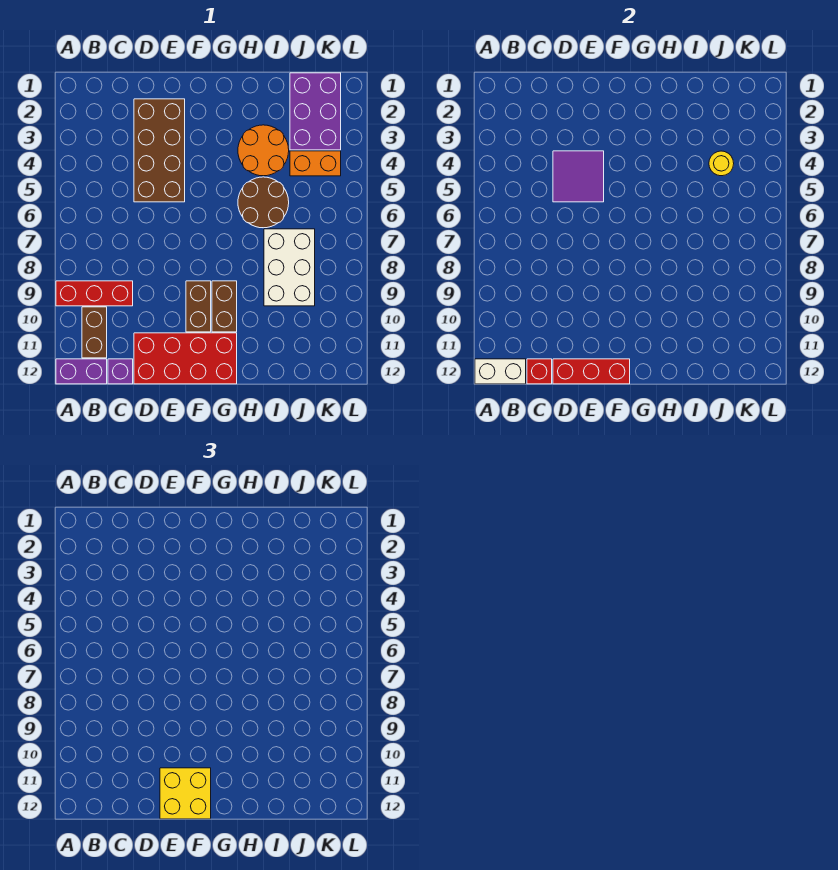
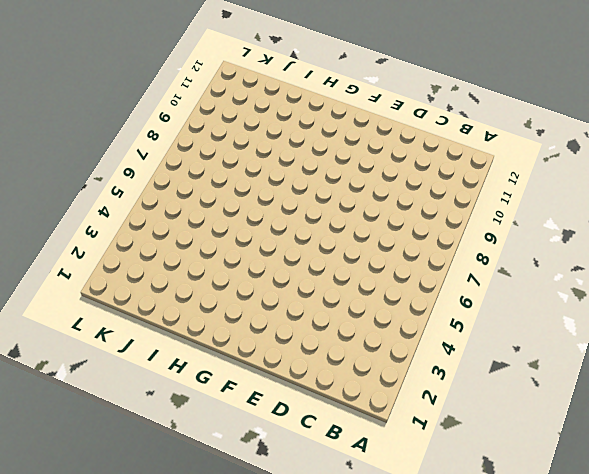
none -> red 1x3 brick [56,281,133,306]
none -> purple 1x2 brick [56,359,107,384]
none -> brown 1x2 brick [82,307,107,358]

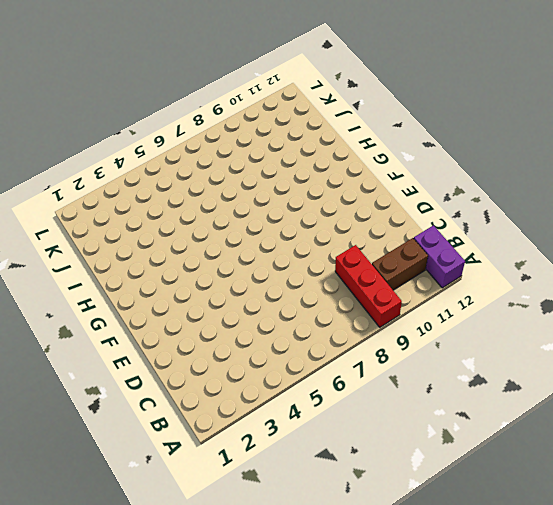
none -> purple 1x1 brick [108,359,133,384]
none -> brown 2x4 brick [134,99,185,202]
none -> red 2x4 brick [134,333,237,384]

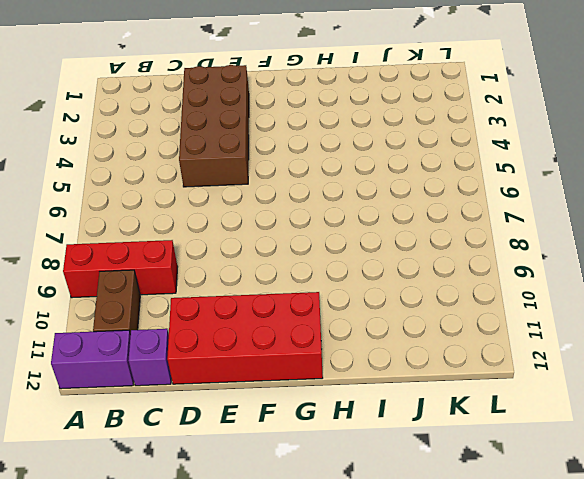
none -> brown 1x2 brick [186,281,211,332]
none -> brown 1x2 brick [212,281,237,332]
none -> orange 2x2 round brick [238,125,289,176]

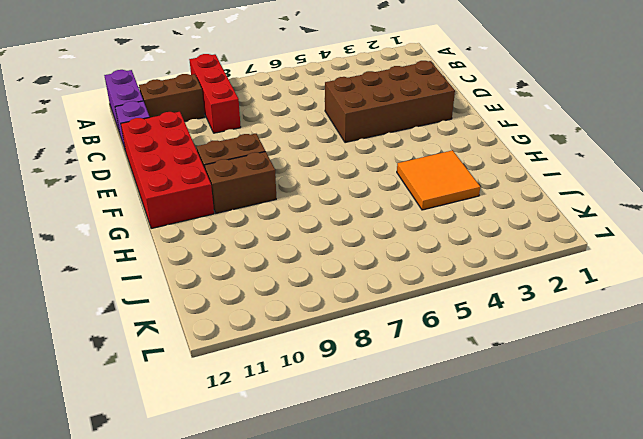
orange 2x2 tile [397,150,480,210] -> orange 2x2 round brick [238,125,289,176]
none -> brown 2x2 round brick [238,177,289,228]
none -> white 2x3 brick [264,229,315,306]
none -> purple 2x3 brick [290,73,341,150]

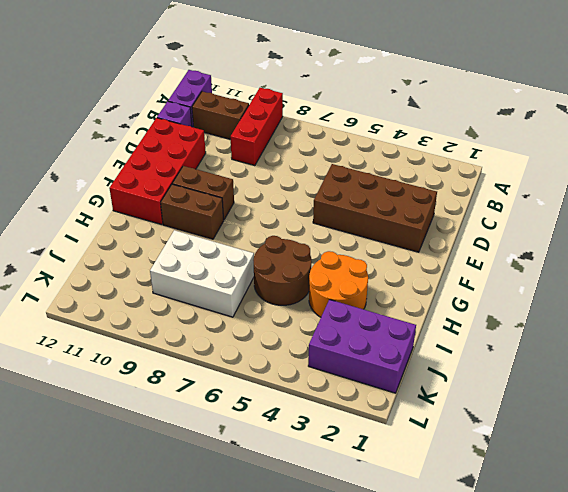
none -> orange 1x2 brick [290,151,341,176]
none -> white 1x2 brick [475,359,526,384]
none -> red 1x1 brick [527,359,552,384]

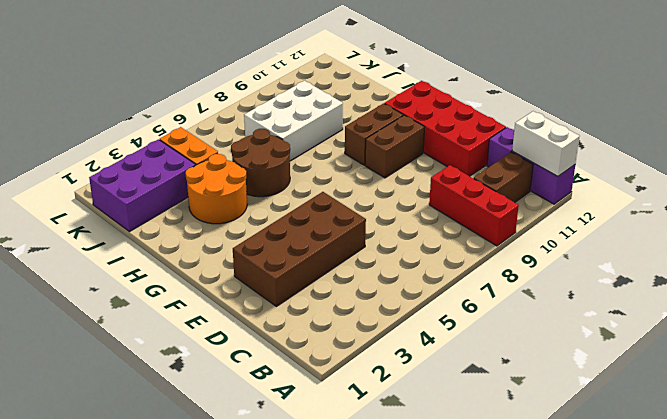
none -> red 1x1 brick [527,359,552,384]
none -> purple 2x2 tile [553,151,604,202]
none -> red 1x3 brick [553,359,630,384]

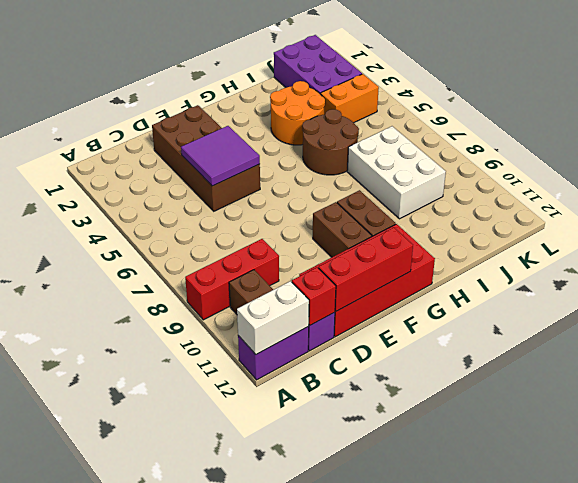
none -> yellow 1x1 round brick [709,151,734,176]
none -> yellow 2x2 brick [160,768,211,819]

